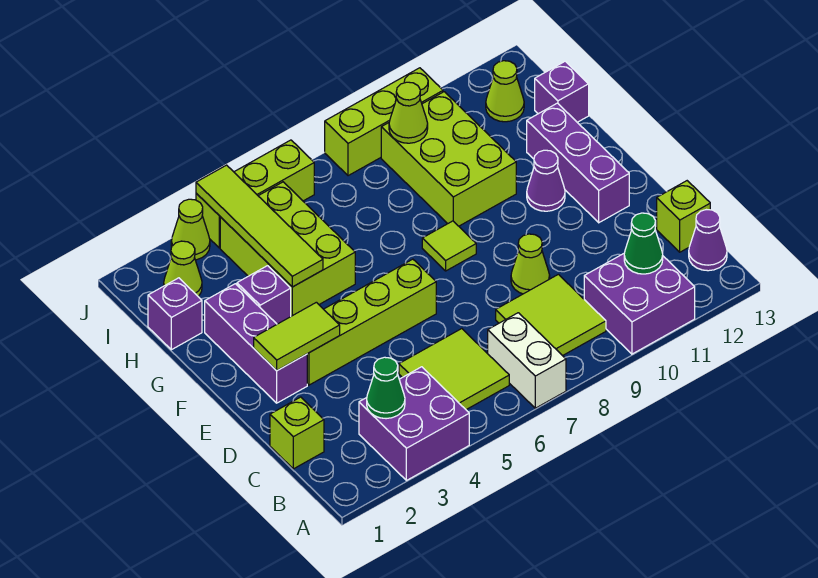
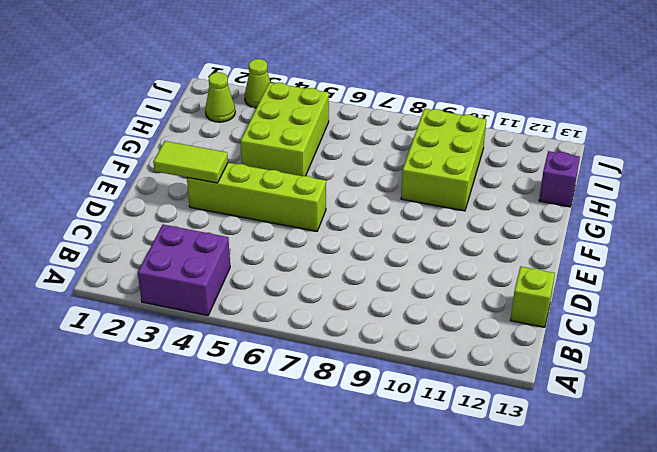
none -> white 1x2 brick [488,313,566,408]
none -> purple 2x2 brick [584,254,695,354]
none -> lime 2x2 tile [399,329,509,410]

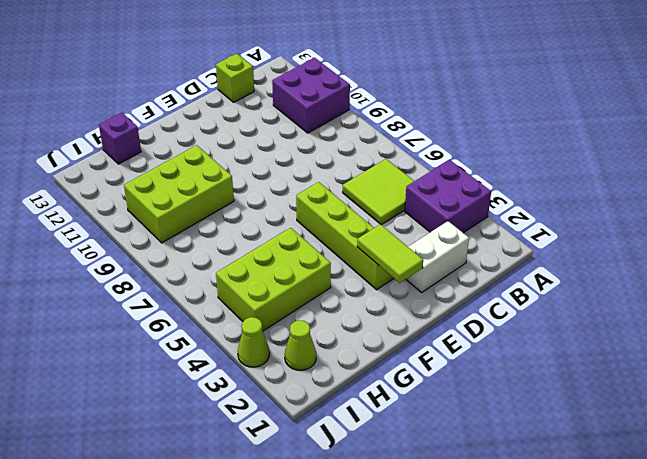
white 1x2 brick [406,221,469,292] -> white 1x2 brick moved to [488,313,566,408]
none -> lime 2x2 tile [496,274,606,356]
none -> purple 1x1 cone [689,210,727,271]
none -> lime 1x1 brick [270,397,324,469]

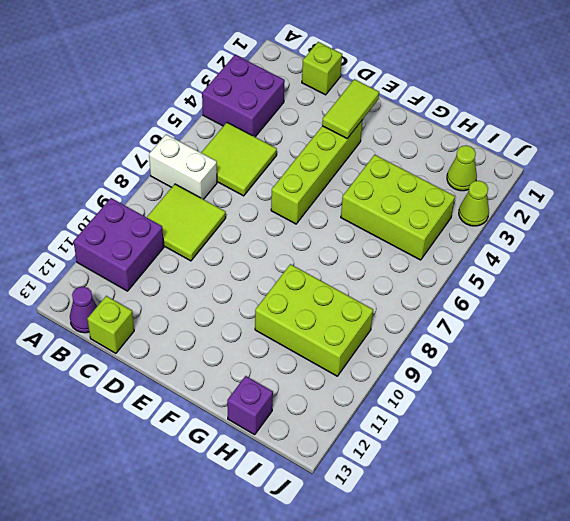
none -> lime 1x1 cone [511,234,550,294]
none -> purple 1x3 brick [205,284,307,403]
none -> purple 1x3 brick [527,103,629,223]

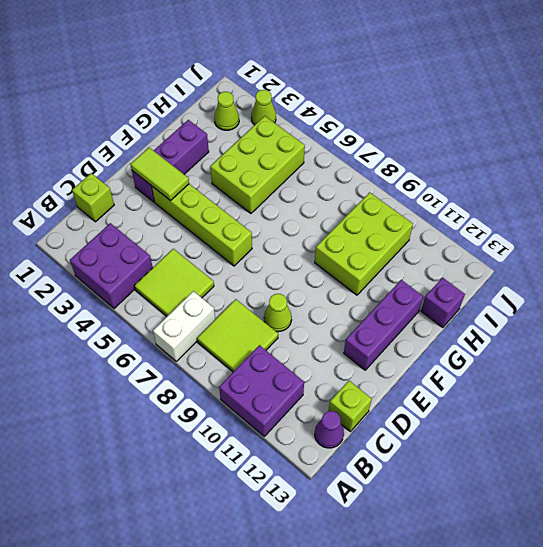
none -> lime 1x1 tile [422,221,476,271]
none -> purple 1x1 cone [527,150,565,211]
none -> purple 1x1 brick [237,266,291,324]

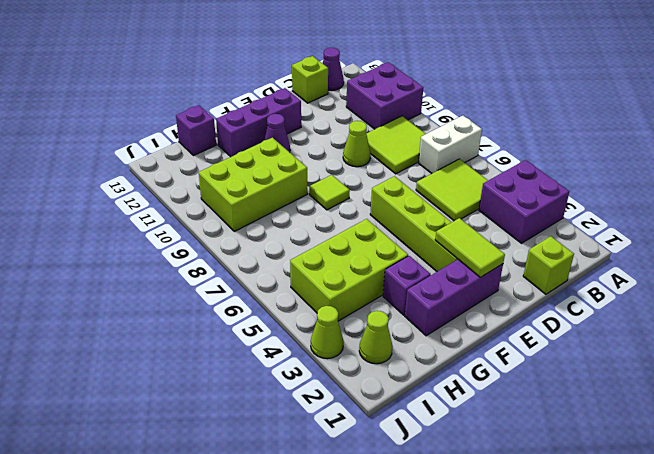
none -> purple 1x1 brick [148,278,202,350]
none -> lime 1x1 cone [486,61,524,122]
none -> lime 1x3 brick [196,140,314,248]

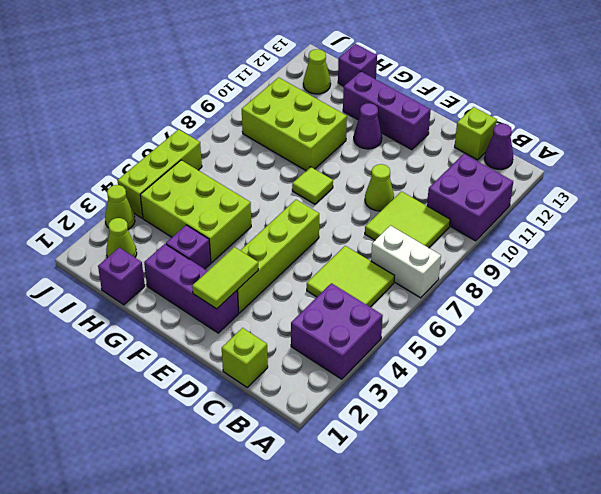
none -> lime 1x3 brick [325,68,443,176]
none -> green 1x1 cone [367,357,405,419]
none -> green 1x1 cone [624,213,663,274]

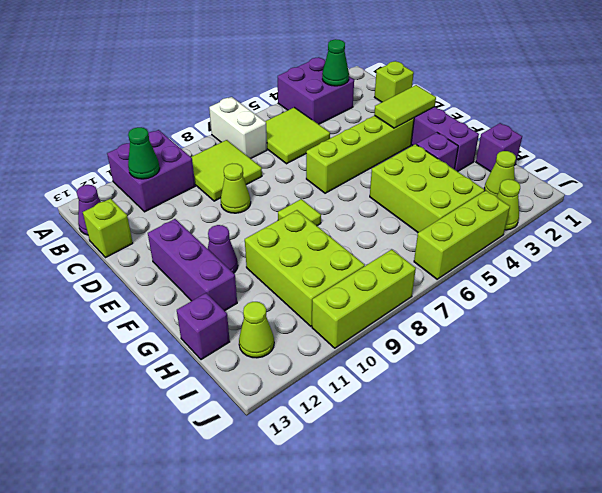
none -> lime 1x4 tile [196,165,323,287]
none -> lime 1x1 cone [389,82,428,143]

